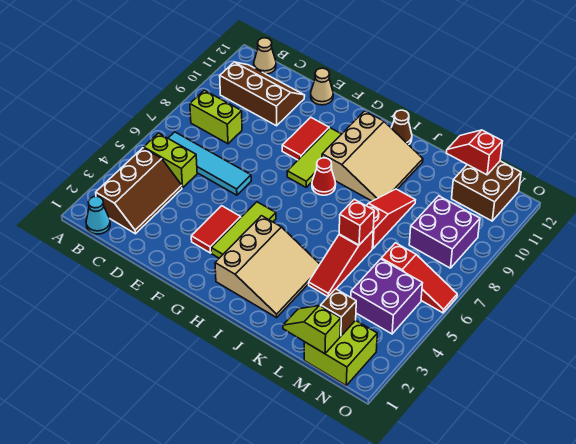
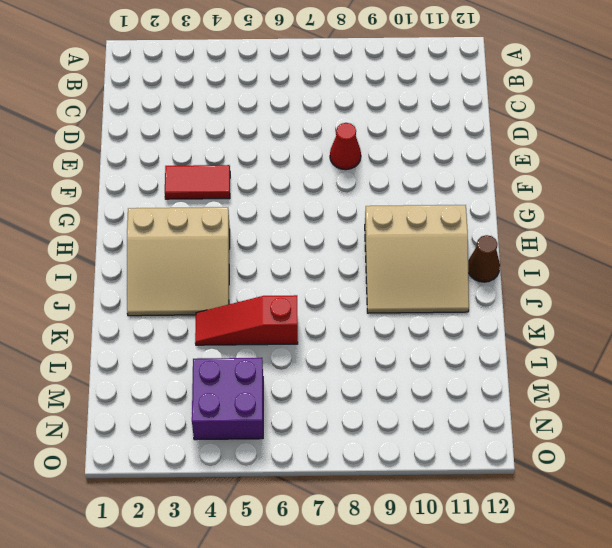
red 1x1 cone [330,123,361,170] -> red 1x1 cone moved to [312,158,336,195]
none -> cyan 1x1 cone [86,196,110,234]
none -> brown 2x3 slope [96,148,182,234]
none -> lime 1x2 brick [144,133,197,188]

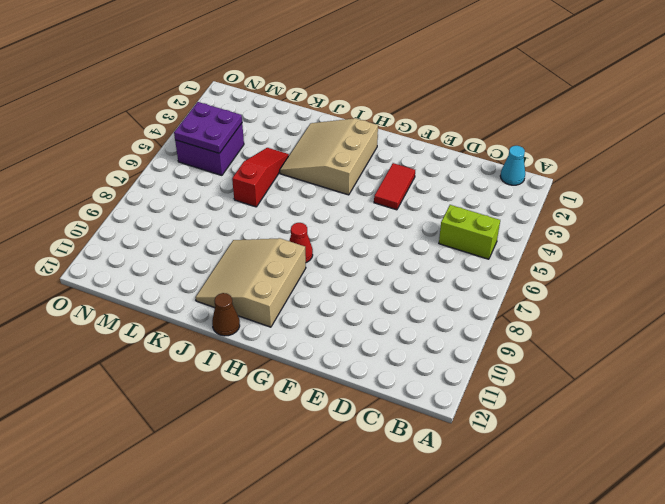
purple 2x2 plate [174,102,242,153] -> none
none -> brown 2x3 slope [96,148,182,234]
none -> cyan 1x4 tile [168,132,251,195]
none -> lime 1x2 brick [190,90,242,144]

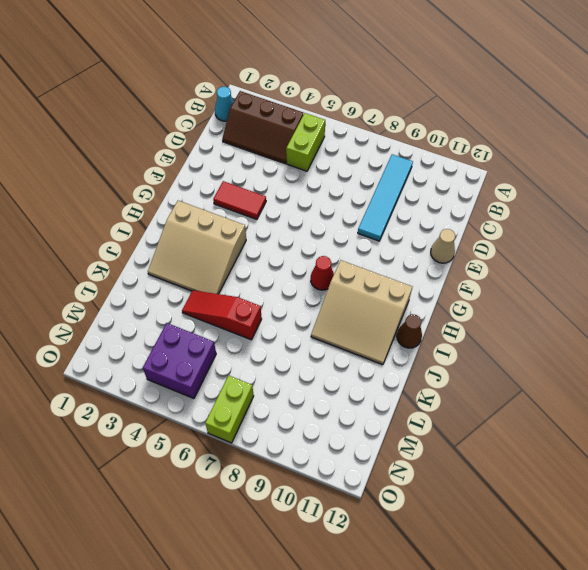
cyan 1x4 tile [358,154,413,241] -> cyan 1x4 tile moved to [168,132,251,195]
lime 1x2 brick [205,375,254,443] -> lime 1x2 brick moved to [190,90,242,144]
none -> brown 2x3 slope [220,62,305,126]
none -> tan 1x1 cone [254,38,276,74]
none -> red 1x2 tile [282,117,329,160]

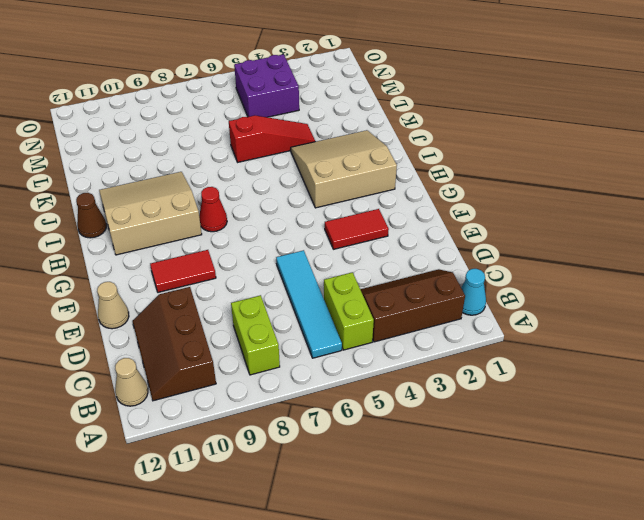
none -> lime 1x3 tile [211,202,276,258]
none -> lime 1x3 tile [287,128,341,187]
none -> red 1x3 slope [366,189,415,249]

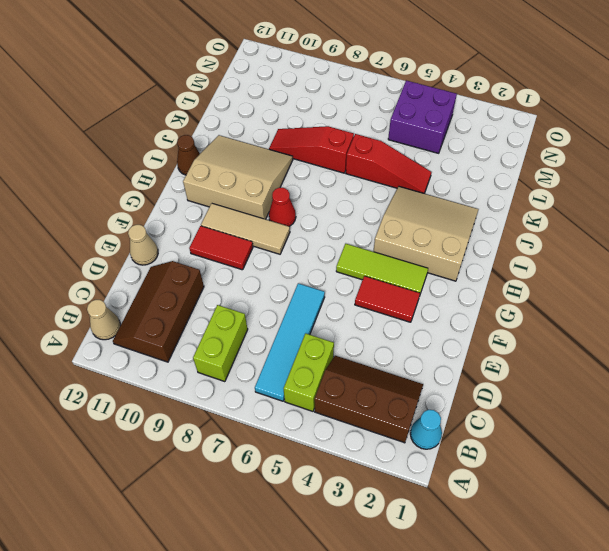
tan 1x3 tile [201,203,290,254] -> lime 1x3 tile [287,128,341,187]
none -> lime 2x2 brick [304,320,377,385]
none -> red 1x3 slope [381,243,457,313]
none -> purple 2x2 brick [409,196,480,268]

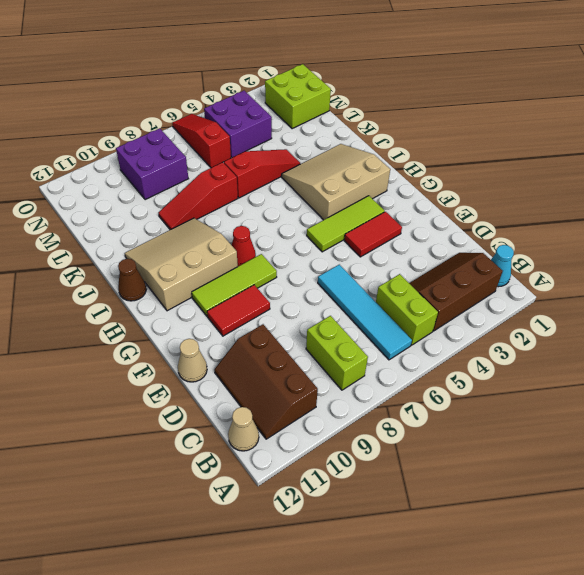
none -> brown 2x2 brick [452,161,521,221]
none -> red 1x1 brick [339,199,374,245]
none -> lime 1x2 slope [283,306,341,354]

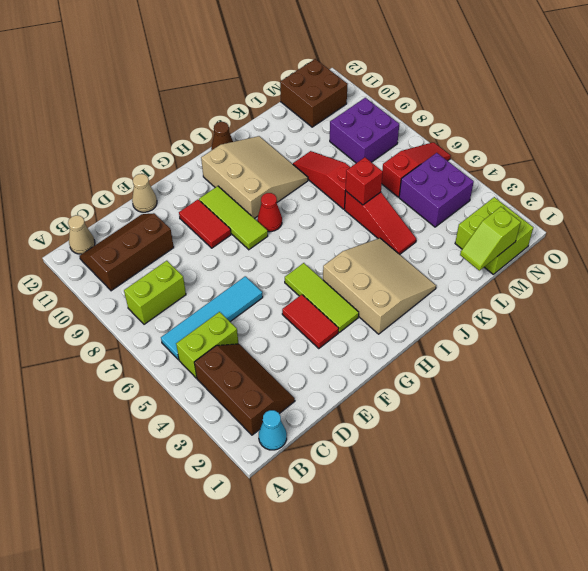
none -> red 1x2 slope [446,130,502,175]
none -> brown 1x1 brick [321,289,356,336]

